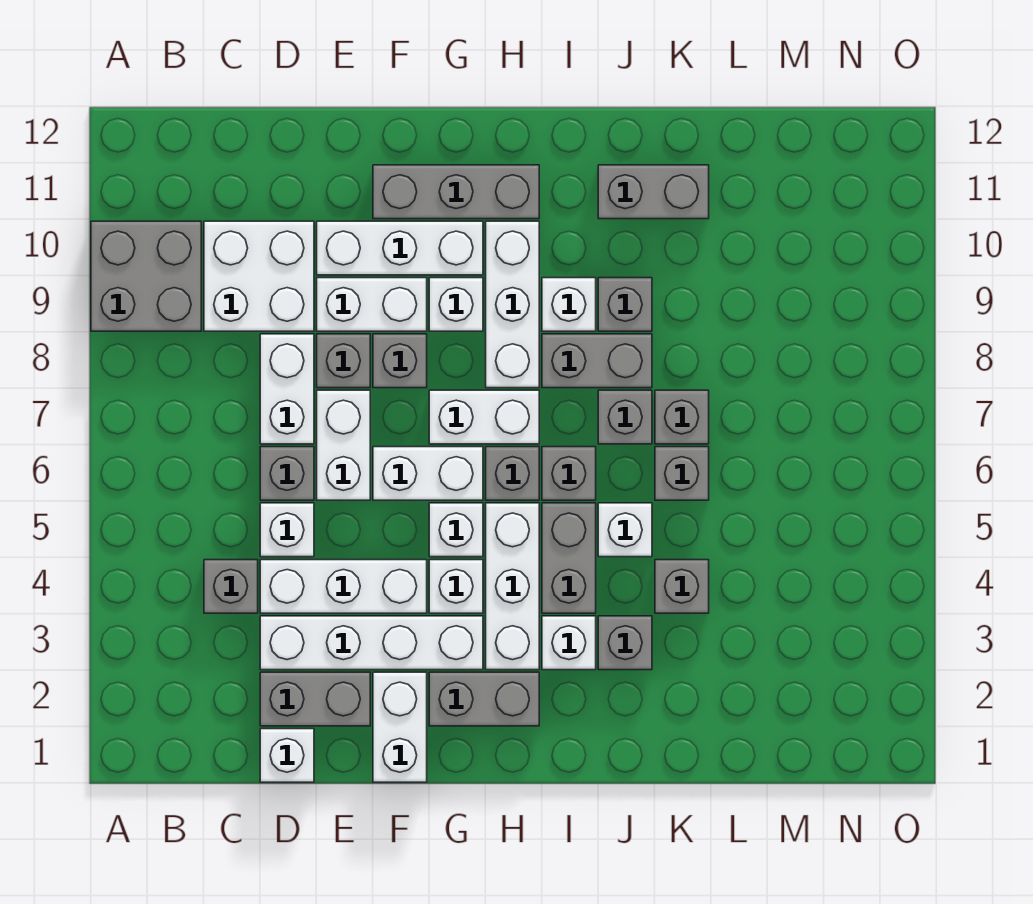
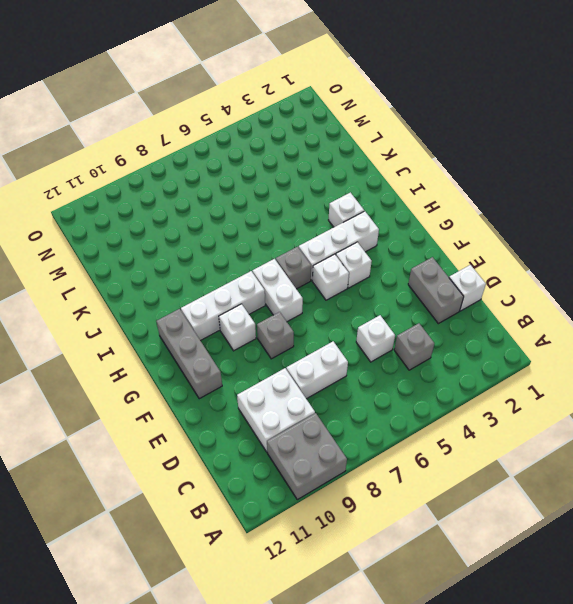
none -> white 1x4 brick [260,616,483,670]
none -> white 1x3 brick [260,560,427,613]
none -> grey 1x1 brick [260,447,314,500]
none -> white 1x2 brick [317,390,370,500]

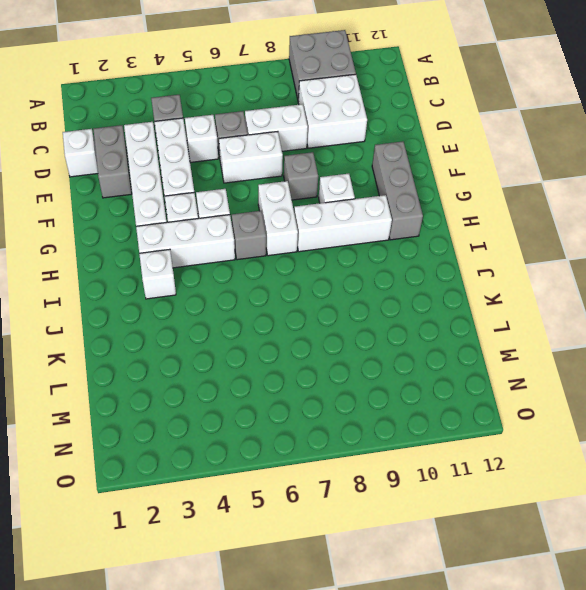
none -> grey 1x1 brick [317,334,370,388]
none -> white 1x2 brick [317,278,427,331]
none -> white 1x3 brick [317,221,483,275]
none -> white 1x2 brick [373,672,427,782]

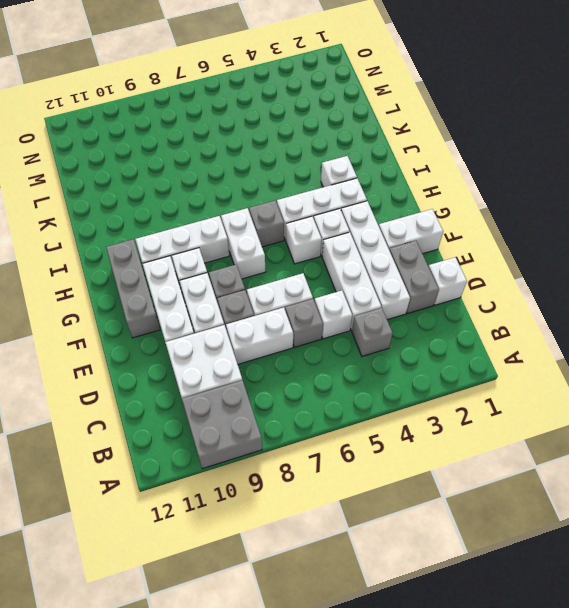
none -> white 1x2 brick [373,447,483,500]
none -> grey 1x2 brick [429,672,539,726]
none -> grey 1x2 brick [542,503,596,613]
none -> grey 1x1 brick [542,447,596,500]

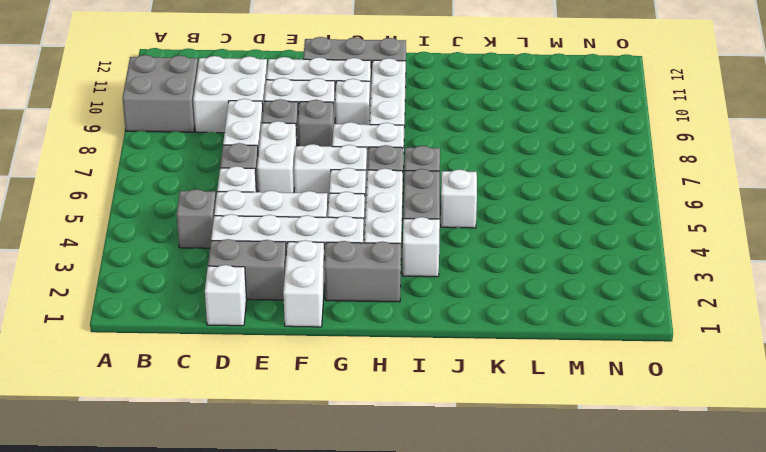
none -> grey 1x2 brick [542,334,652,388]
none -> white 1x1 brick [542,278,596,331]
none -> grey 1x1 brick [598,616,652,670]
none -> grey 1x1 brick [598,390,652,444]

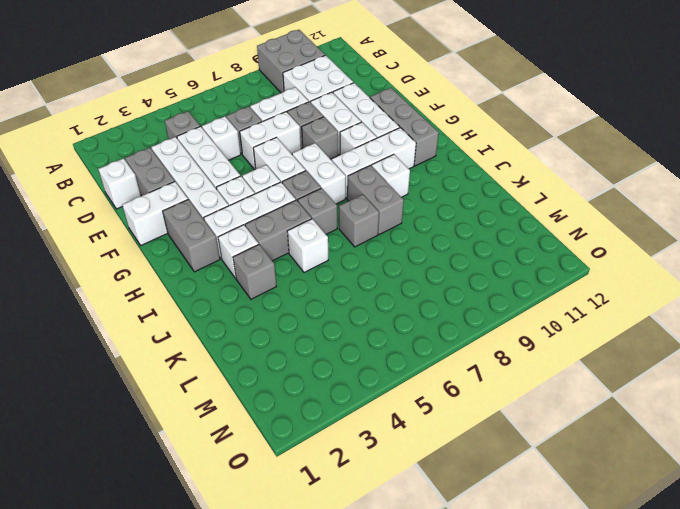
none -> grey 1x1 brick [598,278,652,331]
none -> grey 1x2 brick [598,165,709,219]
none -> grey 1x1 brick [655,560,709,613]
none -> grey 1x1 brick [655,447,709,500]

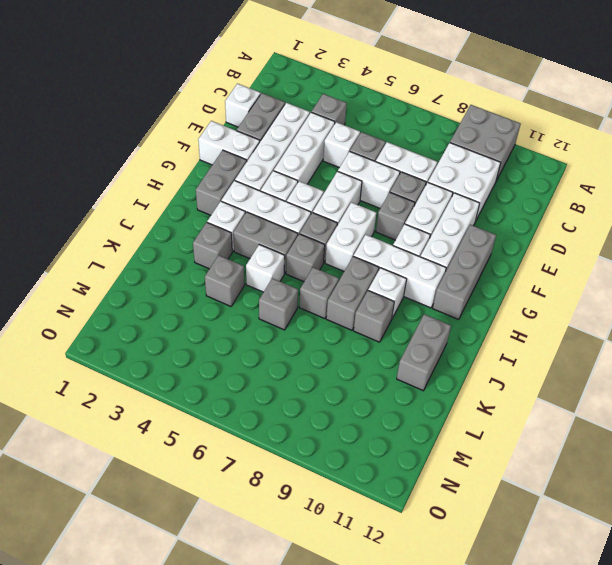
none -> grey 1x1 brick [655,390,709,444]

